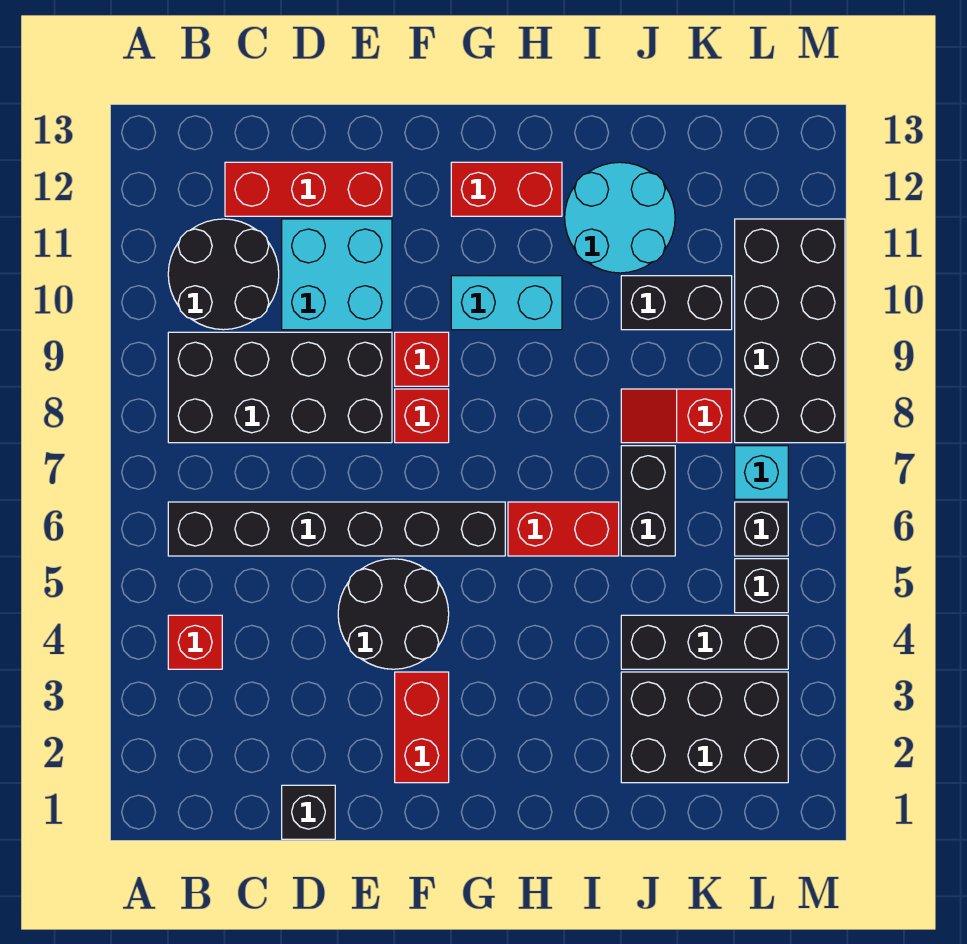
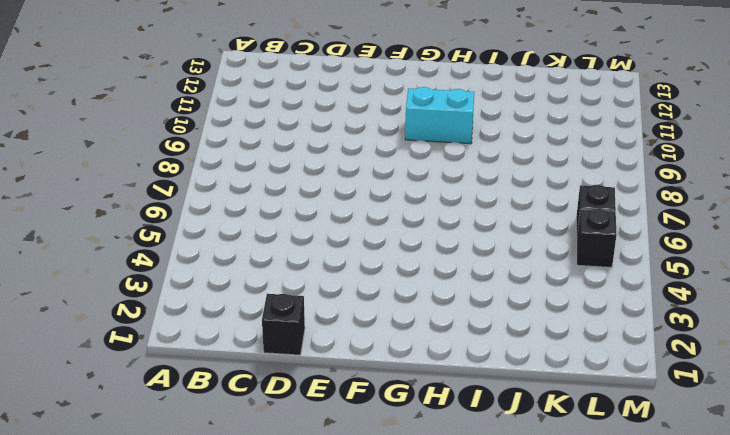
none -> red 1x1 brick [168,615,222,669]
none -> black 1x6 brick [168,502,505,556]
none -> black 2x4 brick [168,332,392,443]

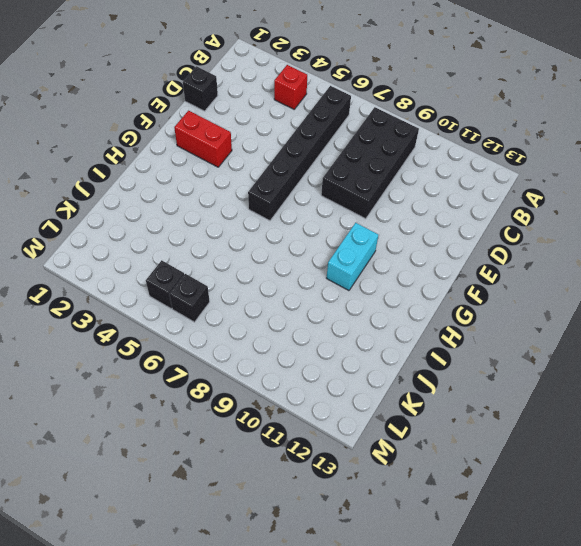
none -> black 2x2 round brick [168,219,279,330]
none -> red 1x3 brick [225,162,392,216]
none -> cyan 2x2 brick [282,219,392,330]

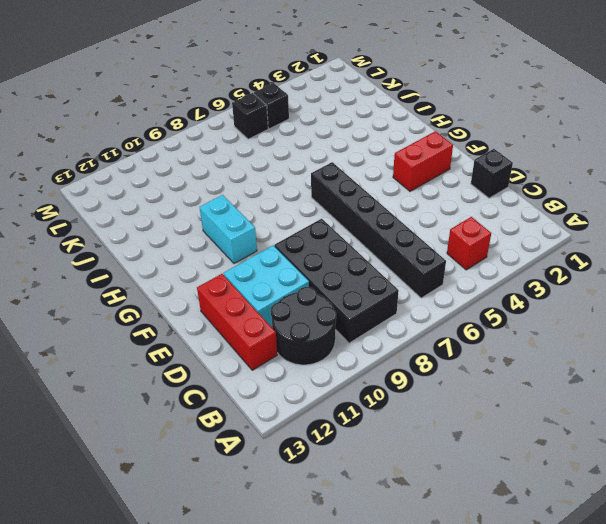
none -> black 2x2 round brick [338,559,449,669]
none -> red 1x1 brick [395,389,449,443]
none -> red 1x1 brick [395,332,449,386]

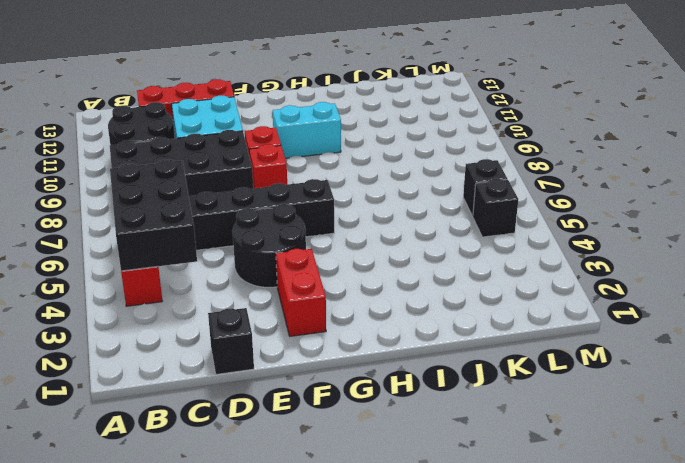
black 2x3 brick [110,160,197,271] -> black 2x3 brick turned to [621,672,788,783]
none -> red 1x2 brick [451,162,562,216]
none -> red 1x2 brick [508,502,619,556]
none -> cyan 2x2 round brick [565,162,675,273]

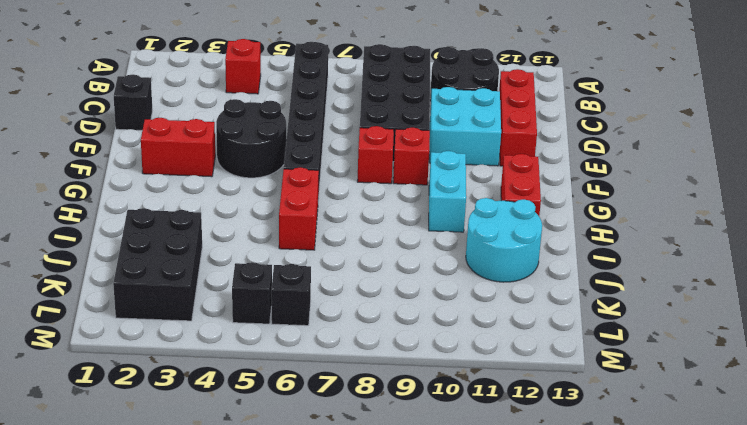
none -> black 1x3 brick [621,615,788,669]
none -> black 1x2 brick [621,446,675,556]
none -> red 1x2 slope [621,389,732,443]

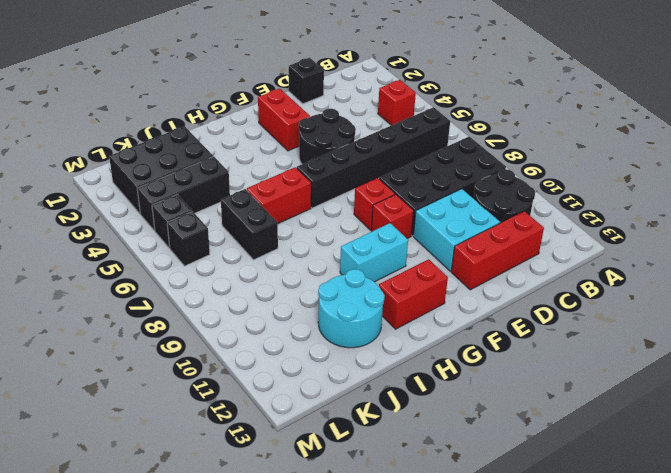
none -> red 1x2 slope [621,389,732,443]
none -> black 1x2 brick [621,276,732,330]
none -> cyan 1x1 brick [735,446,788,499]

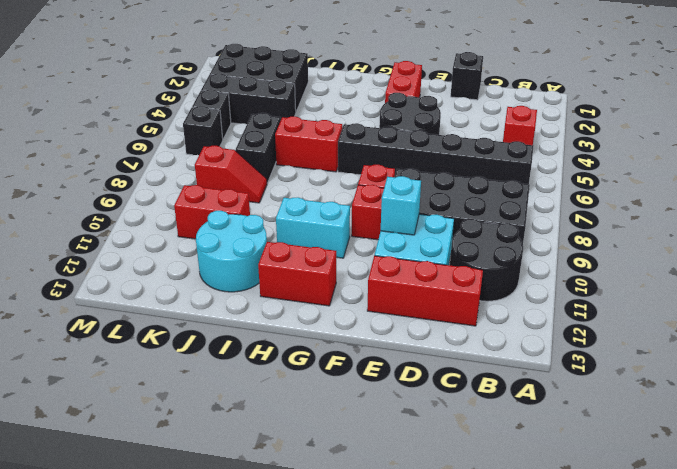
cyan 1x1 brick [381,176,421,235] -> cyan 1x1 brick moved to [735,446,788,499]
red 1x2 brick [174,185,250,239] -> black 1x2 brick [621,276,732,330]
none -> black 2x4 brick [735,219,845,443]

